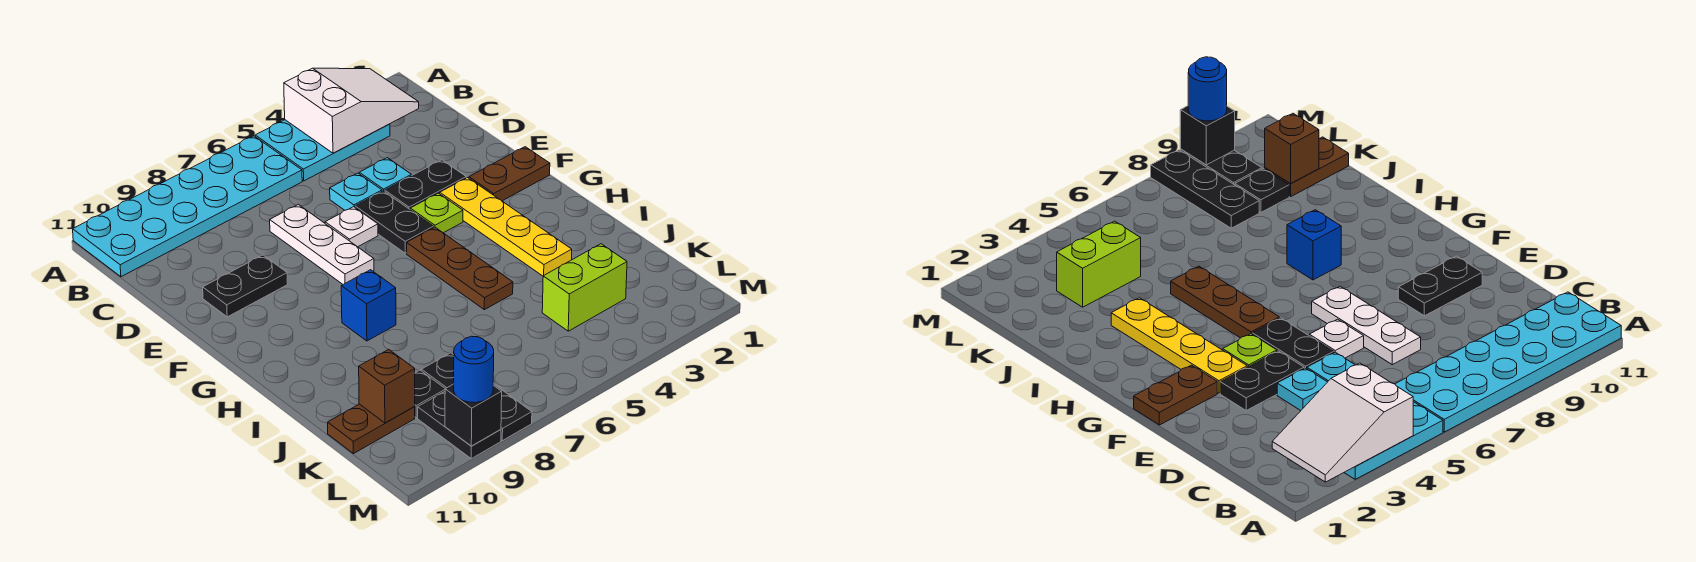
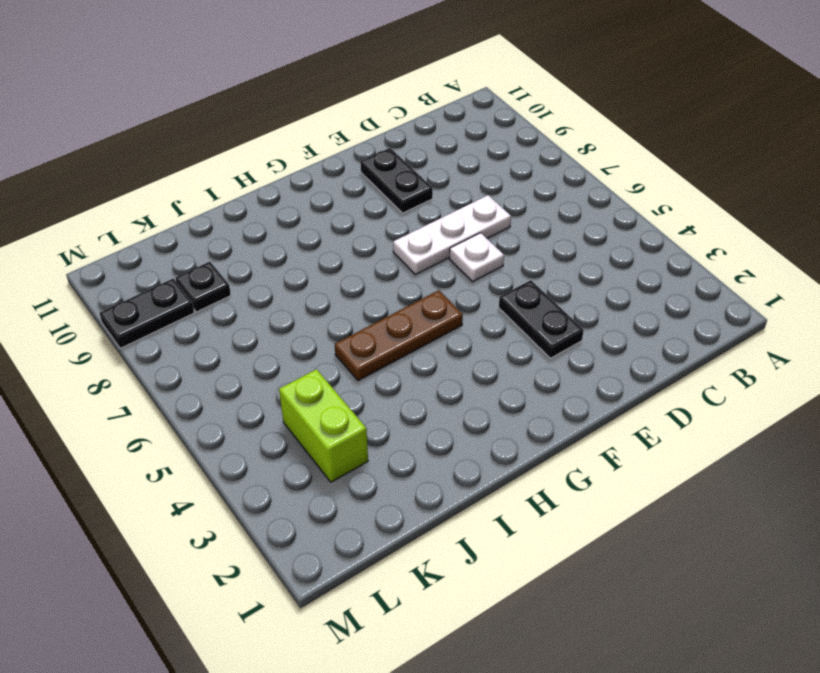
none -> cyan 2x3 plate [255,120,390,181]
none -> cyan 2x6 plate [73,136,302,277]
none -> cyan 1x1 plate [359,158,411,192]

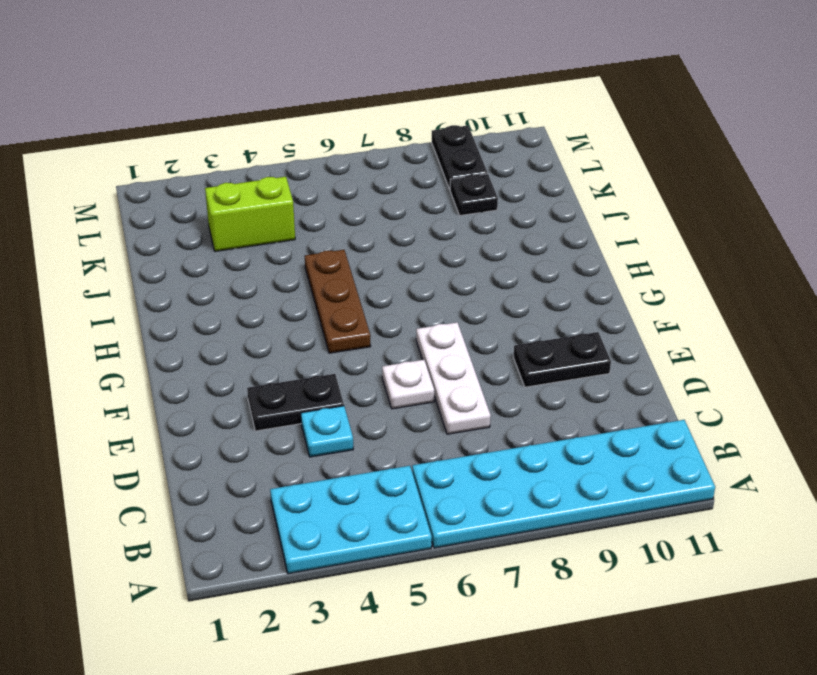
none -> cyan 1x1 plate [330,173,382,210]
none -> black 1x2 plate [355,191,434,253]
none -> brown 1x2 plate [469,147,550,201]

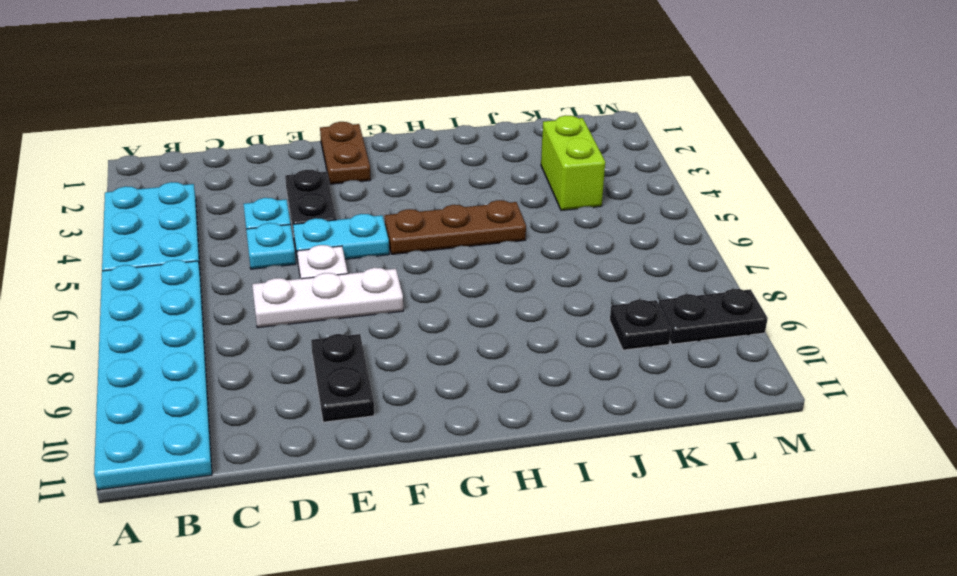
cyan 1x2 plate [293,214,389,260] -> black 1x2 plate [355,191,434,253]
none -> yellow 1x4 plate [440,178,572,276]
none -> lime 1x1 plate [410,193,463,233]
none -> blue 1x1 brick [341,270,396,341]

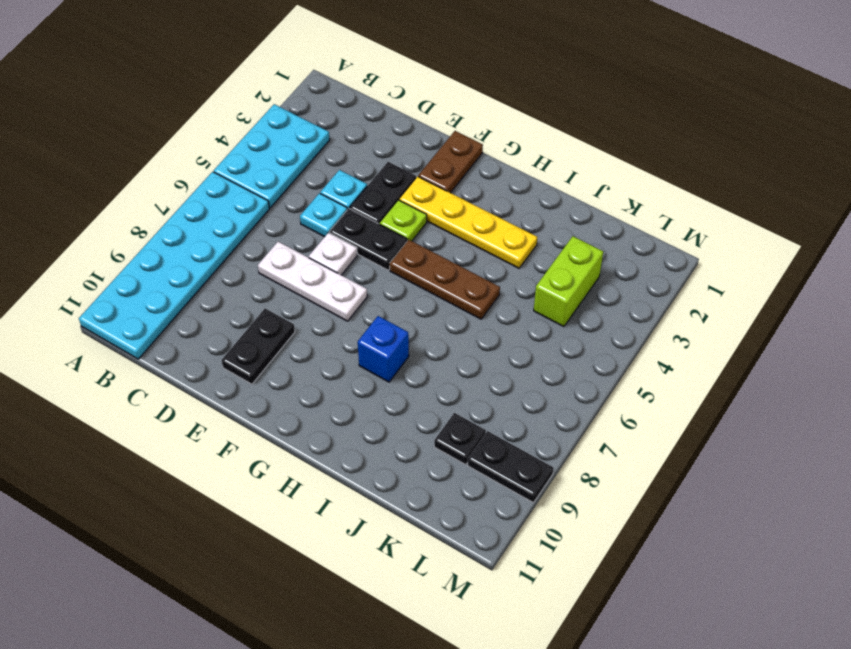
none -> black 1x3 plate [421,353,532,441]
none -> brown 1x2 plate [328,404,415,454]
none -> white 2x3 slope [284,68,419,153]

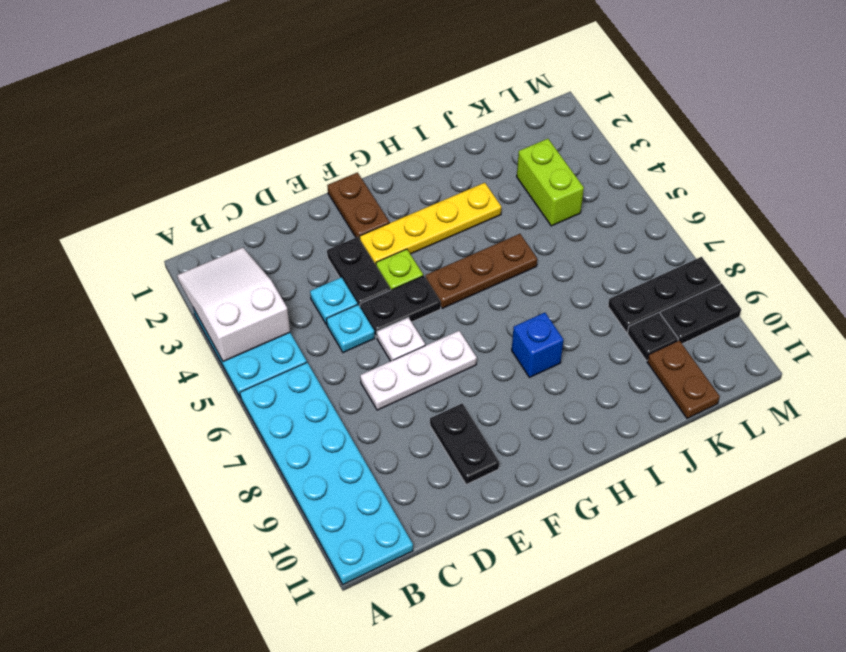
none -> brown 1x1 brick [359,349,415,423]
none -> black 1x1 brick [445,384,502,446]
none -> blue 1x1 round brick [454,336,494,403]

